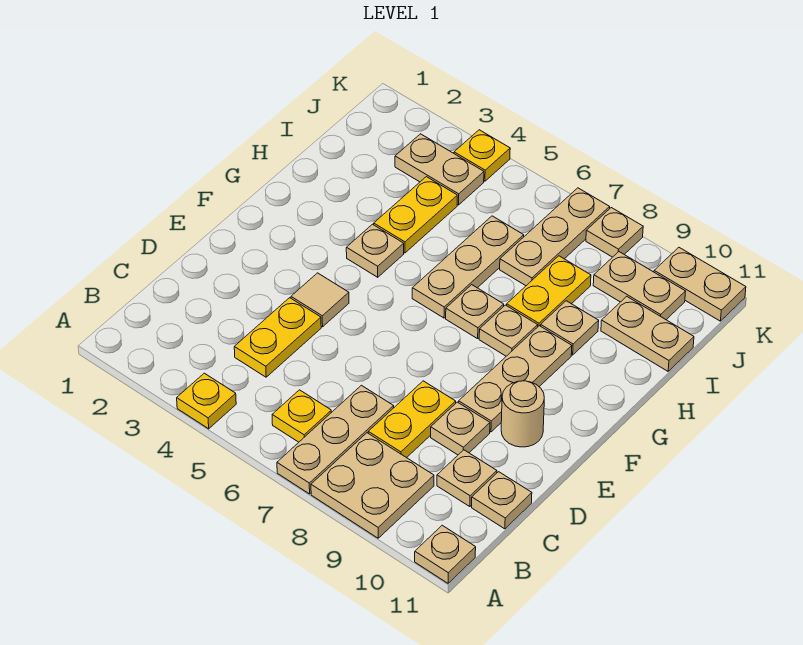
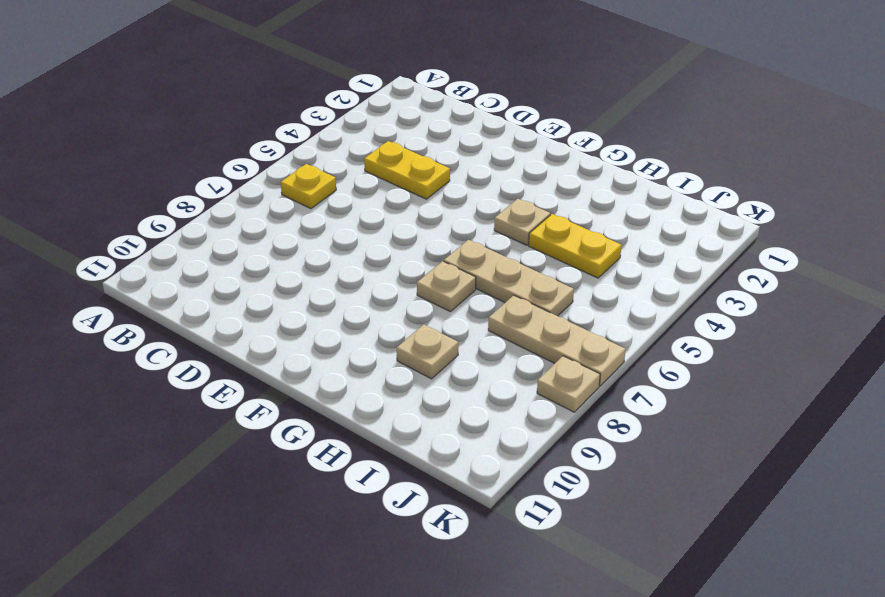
none -> yellow 1x1 plate [177,373,236,429]
none -> tan 1x3 plate [277,385,394,494]
none -> tan 2x2 plate [311,433,434,538]

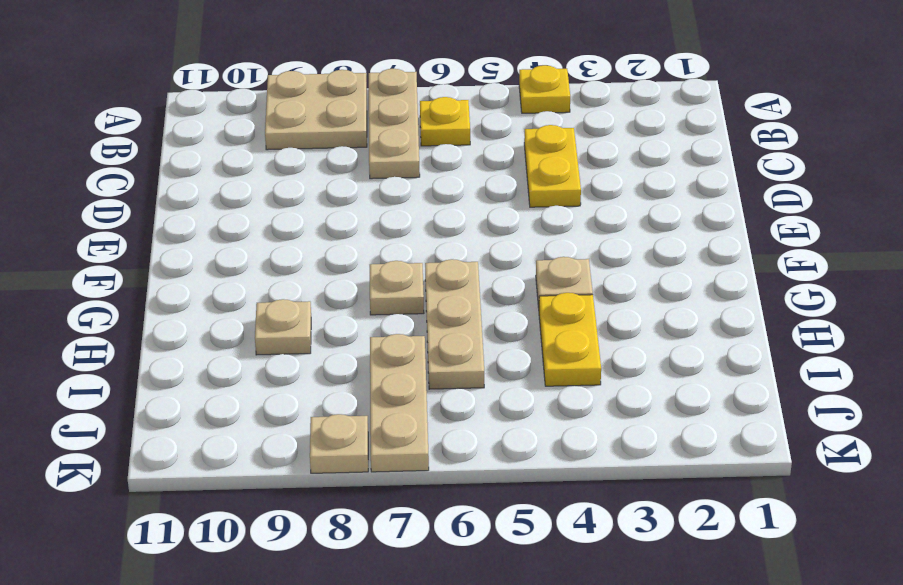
none -> tan 1x1 plate [415,525,476,583]
none -> yellow 1x2 plate [368,381,456,458]
none -> tan 1x1 plate [437,450,497,507]

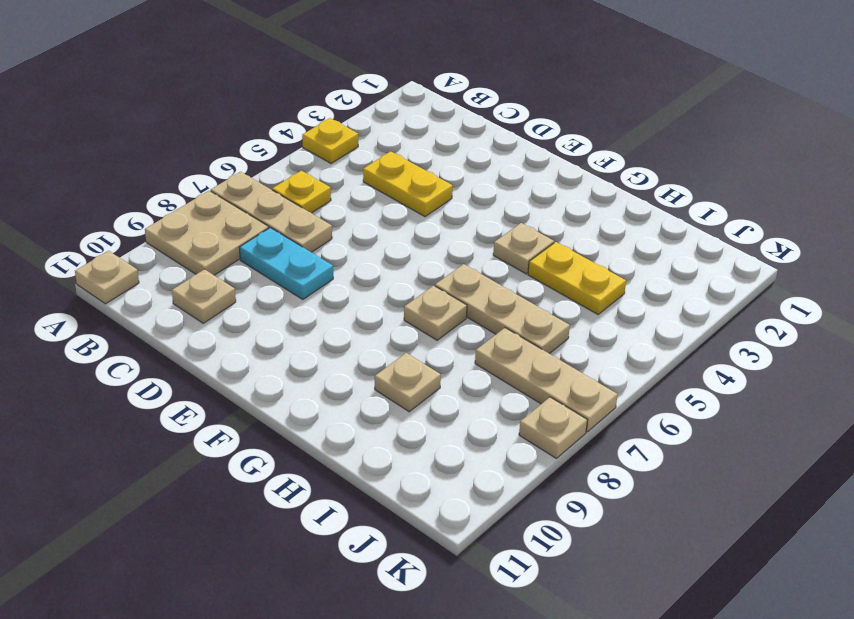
cyan 1x2 plate [239,228,333,300] -> yellow 1x2 plate [368,381,456,458]
none -> tan 1x1 plate [472,472,532,529]
none -> tan 1x1 plate [431,402,490,455]
none -> tan 1x1 tile [291,273,349,327]

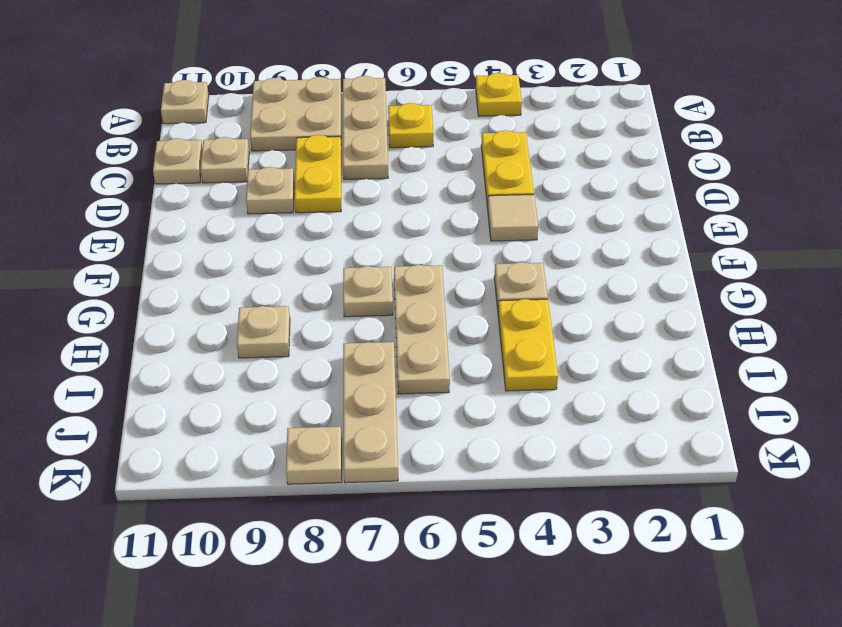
none -> tan 1x3 plate [459,326,572,432]
none -> tan 1x1 round brick [501,381,544,447]
none -> tan 1x1 plate [479,305,538,356]

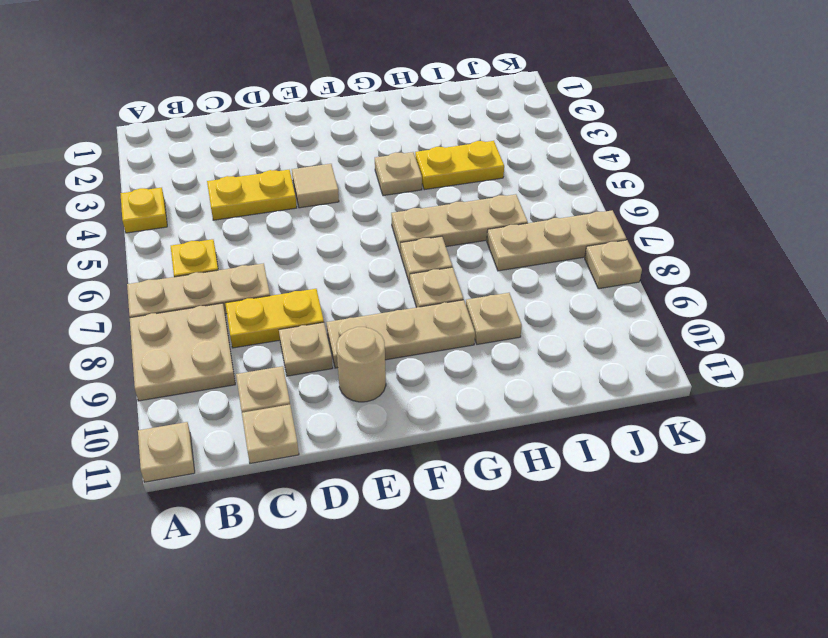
none -> yellow 1x2 plate [507,256,591,326]
none -> tan 1x2 plate [601,296,694,371]
none -> tan 1x2 plate [395,134,484,205]

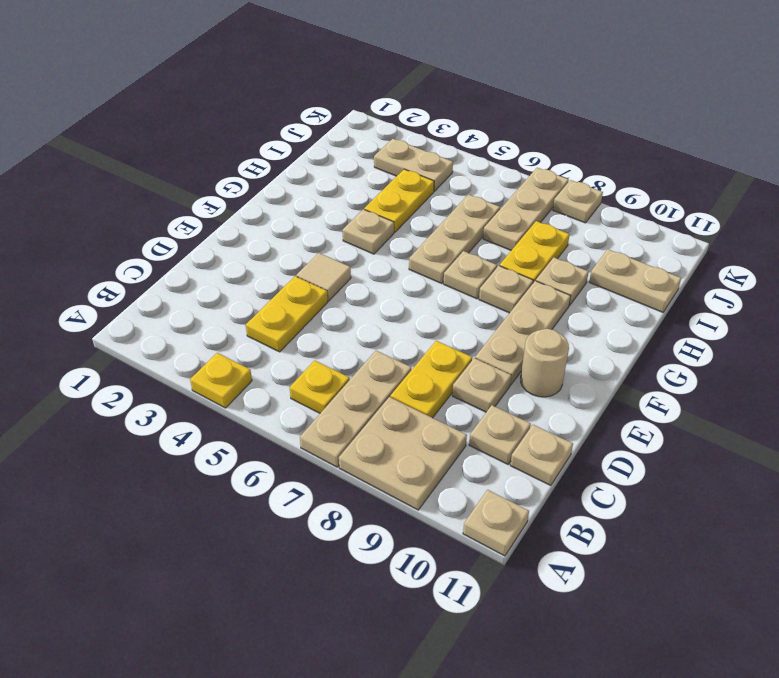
none -> tan 1x2 plate [593,252,686,320]
none -> yellow 1x1 plate [454,130,510,181]
none -> tan 1x2 plate [654,248,746,321]

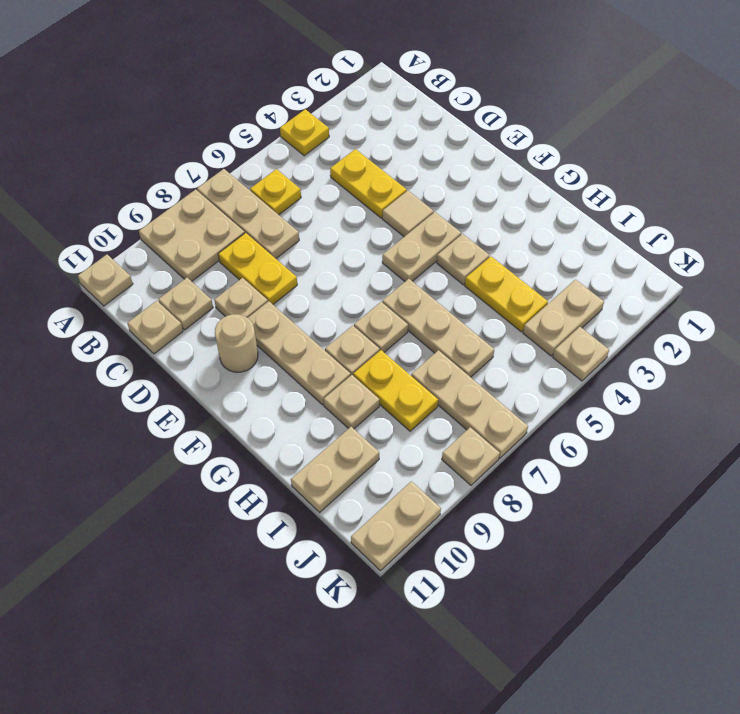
tan 1x2 plate [382,212,461,281] -> tan 1x2 plate moved to [593,252,686,320]
tan 1x1 plate [553,327,609,381] -> yellow 1x1 plate [454,130,510,181]

